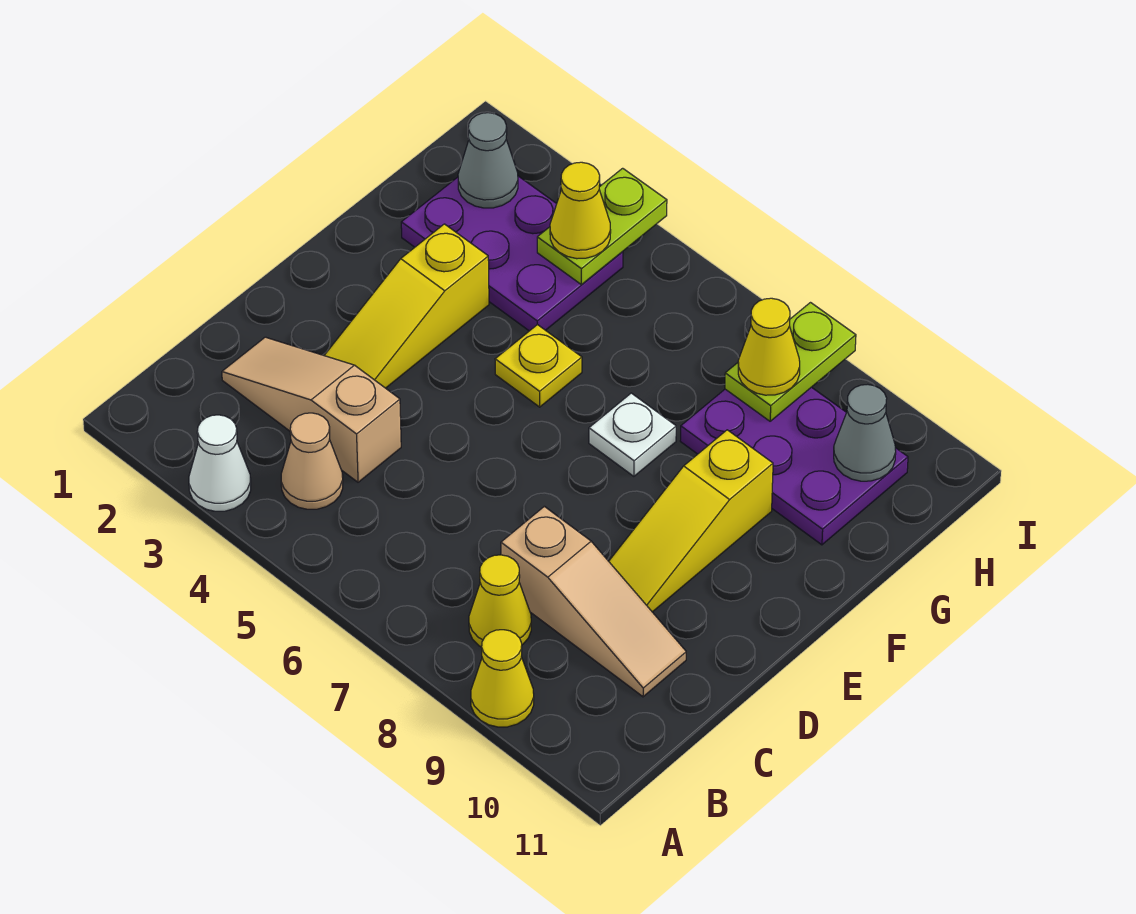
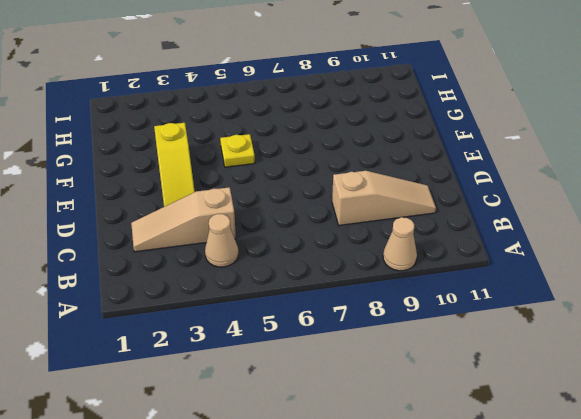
tan 1x1 cone [383,217,417,271] -> yellow 1x1 cone [471,630,534,727]
none -> white 1x1 cone [189,415,251,511]
none -> yellow 1x1 cone [469,555,531,647]
none -> yellow 1x3 slope [609,430,773,612]

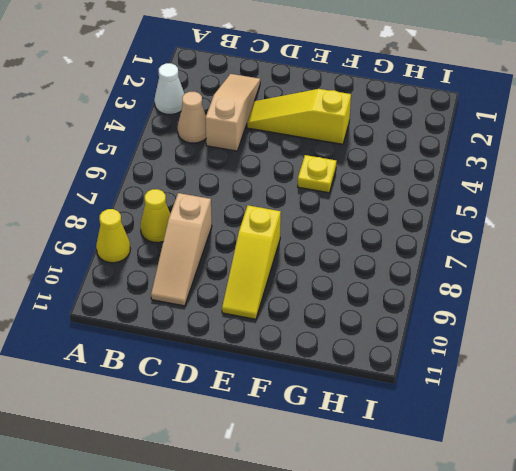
yellow 1x3 slope [222,205,281,319] -> yellow 1x3 slope turned to [609,430,773,612]
none -> white 1x1 plate [589,393,676,476]
none -> purple 2x3 plate [401,176,623,331]
none -> purple 2x3 plate [680,387,908,545]

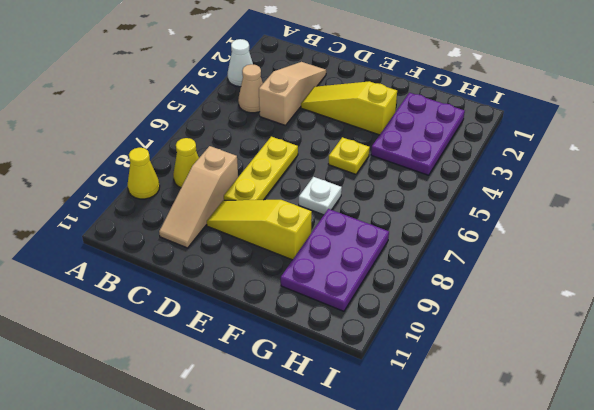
yellow 1x3 plate [224,137,298,200] -> none
none -> grey 1x1 cone [458,113,518,208]
none -> lime 1x2 plate [537,168,667,285]
none -> lime 1x2 plate [725,303,856,421]

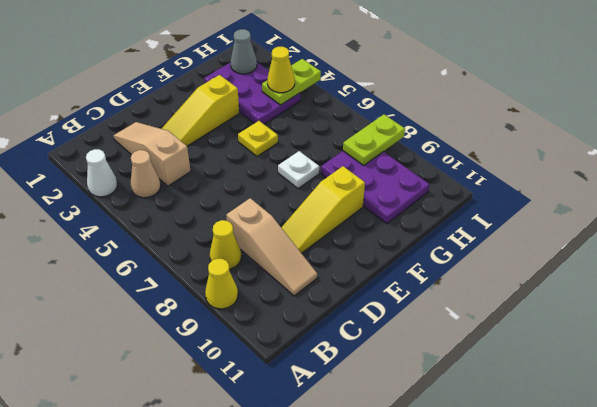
none -> grey 1x1 cone [834,384,896,481]
none -> yellow 1x1 cone [738,298,800,395]

